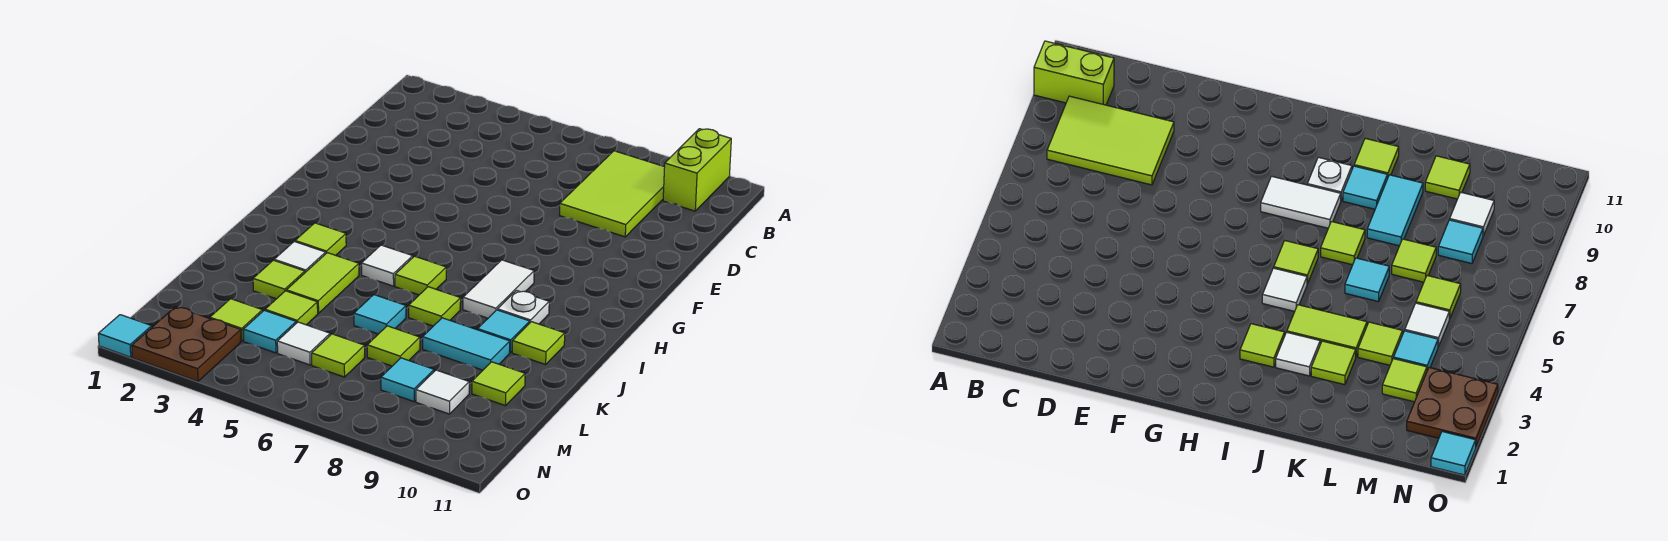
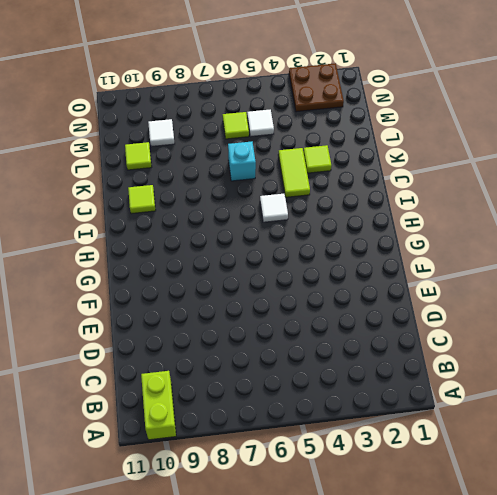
cyan 1x1 brick [228,142,256,181] -> cyan 1x1 tile [354,295,406,334]
none -> lime 2x3 tile [560,151,665,237]
none -> white 1x2 tile [463,260,534,318]
none -> lime 1x1 tile [295,223,346,255]

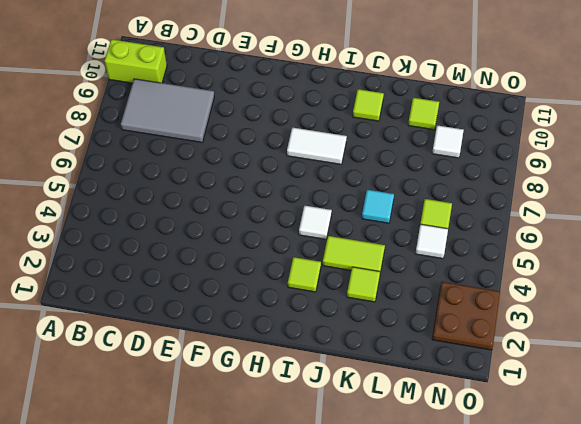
grey 2x3 tile [121,79,214,142] -> lime 2x3 tile [560,151,665,237]
none -> lime 1x1 tile [395,256,446,295]
none -> white 1x1 plate [498,291,549,324]
none -> white 1x1 tile [274,242,326,272]

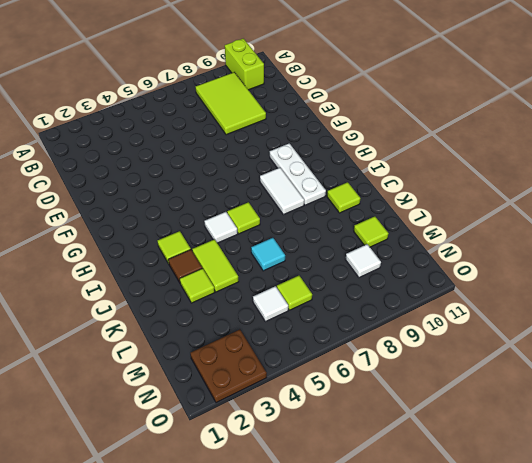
white 1x3 plate [270,143,326,205] -> white 1x1 plate [498,291,549,324]
brown 1x1 tile [168,250,202,282] -> white 1x1 tile [274,242,326,272]
none -> lime 1x1 tile [409,287,461,326]
none -> cyan 1x1 tile [478,310,530,353]
none -> cyan 1x2 tile [423,318,510,370]

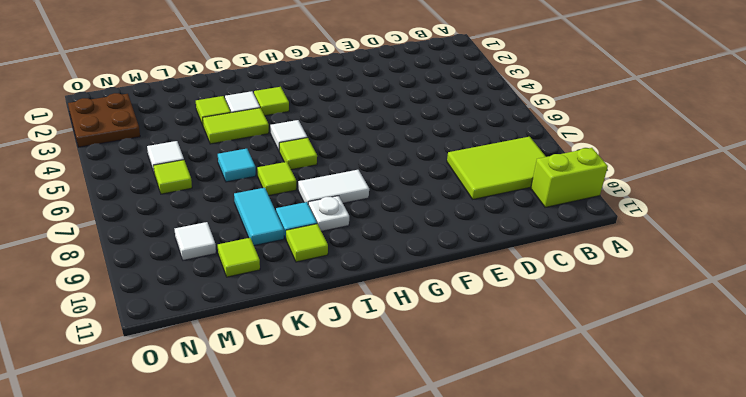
none -> lime 1x1 tile [265,291,318,325]
none -> lime 1x1 tile [367,326,420,366]
none -> lime 1x1 tile [210,299,262,341]

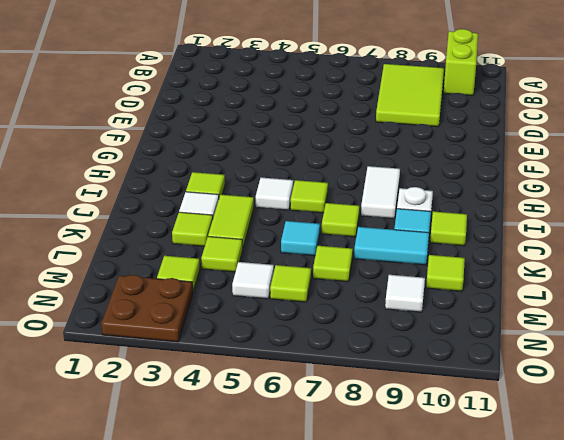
none -> cyan 1x1 tile [243,310,296,353]
none -> cyan 1x1 tile [381,358,434,402]
none -> cyan 1x1 tile [98,315,152,357]

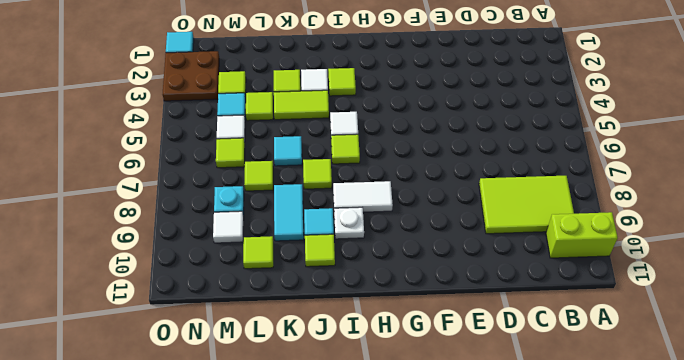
cyan 1x1 plate [214,186,244,215] -> cyan 1x1 tile [381,358,434,402]

